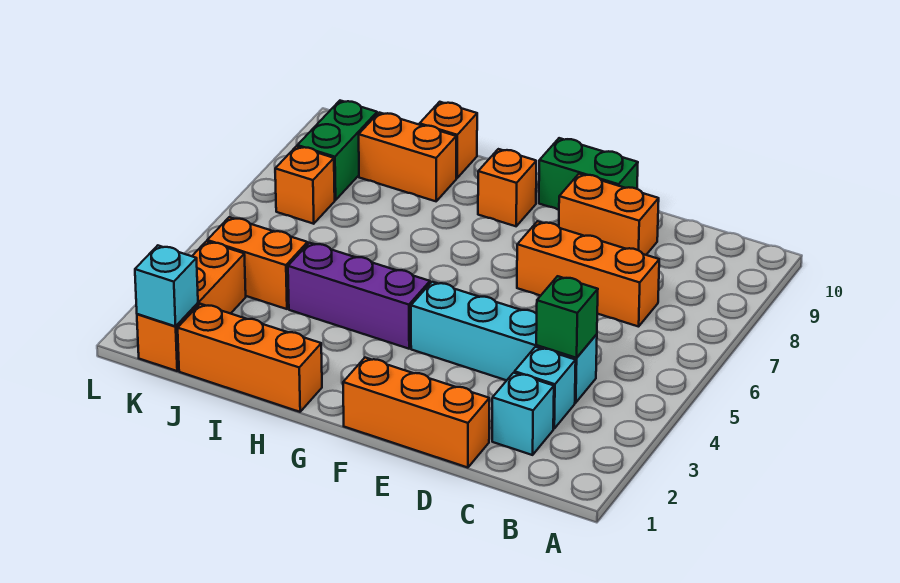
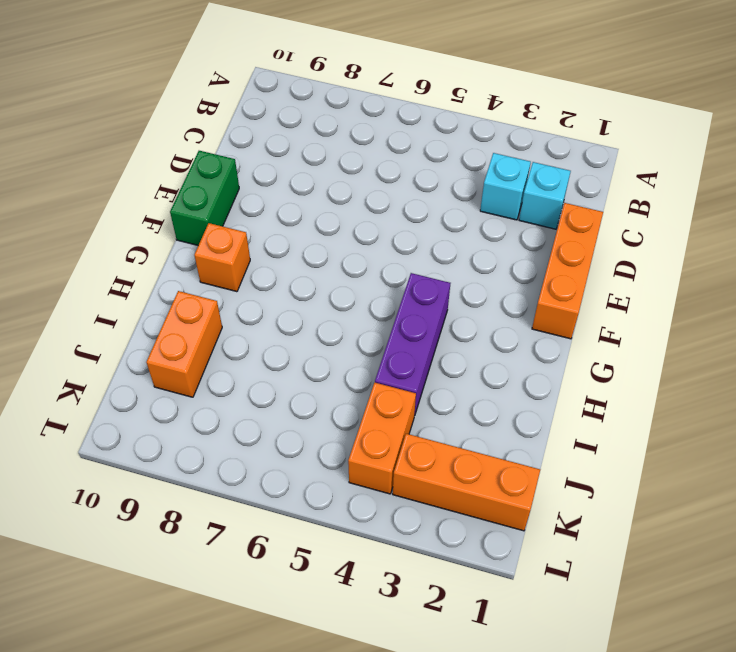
none -> cyan 1x4 brick [411,282,597,403]
none -> orange 1x3 brick [517,221,659,327]
none -> orange 1x2 brick [559,174,659,255]

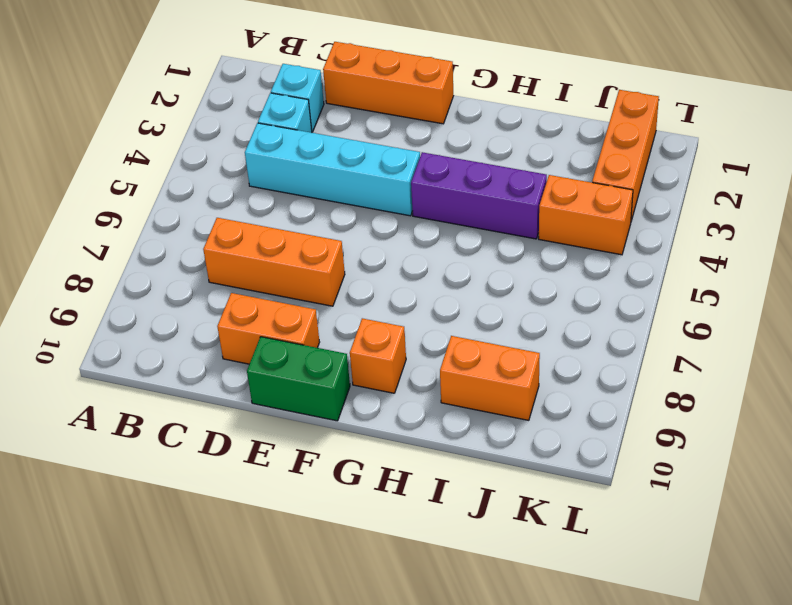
none -> orange 1x3 brick [178,304,322,412]
none -> orange 1x1 brick [420,102,477,178]
none -> orange 1x1 brick [275,146,335,224]

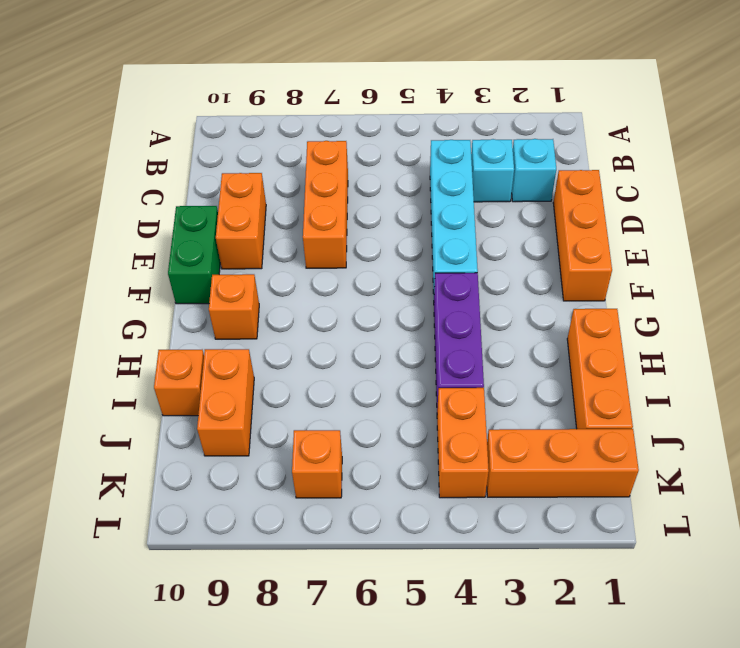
none -> green 1x2 brick [297,101,377,200]
none -> green 1x1 brick [536,276,598,358]
none -> cyan 1x1 brick [135,246,198,326]

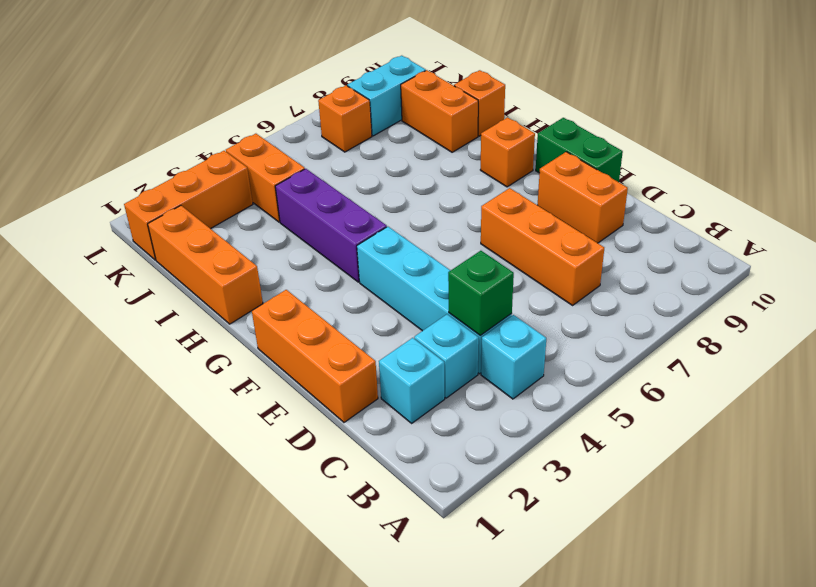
cyan 1x1 brick [481,315,546,399] -> cyan 1x1 brick moved to [135,246,198,326]
cyan 1x2 brick [347,56,426,136] -> green 1x2 brick [297,101,377,200]

